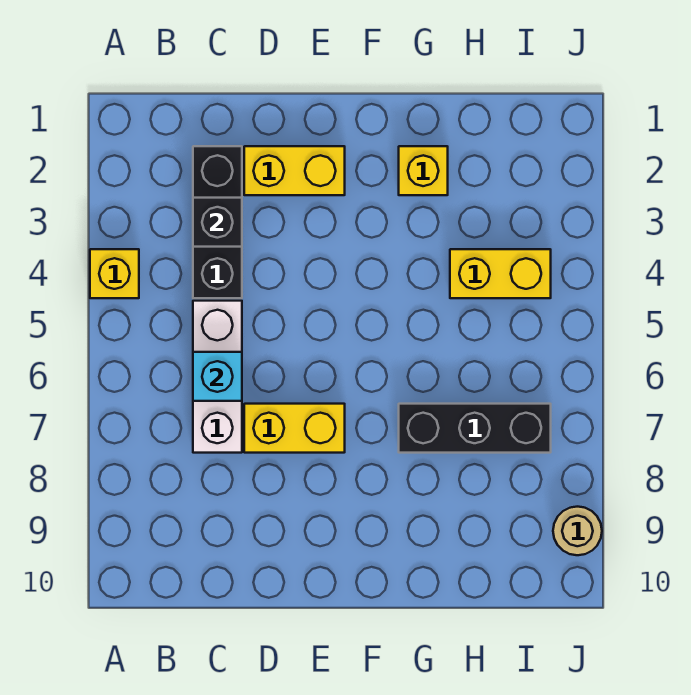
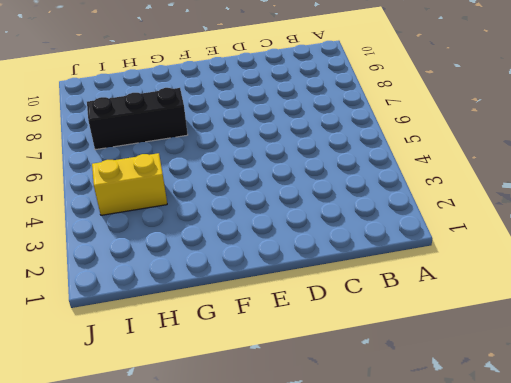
none -> yellow 1x1 brick [90,249,139,298]
none -> black 1x3 brick [193,146,242,298]

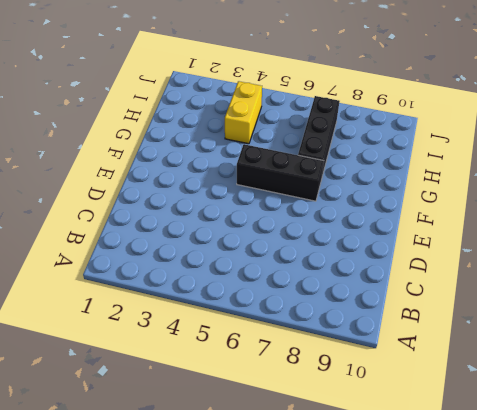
black 1x3 brick [237,144,324,201] -> black 1x3 brick moved to [193,146,242,298]
none -> yellow 1x1 brick [90,249,139,298]
none -> white 1x3 brick [193,301,242,453]

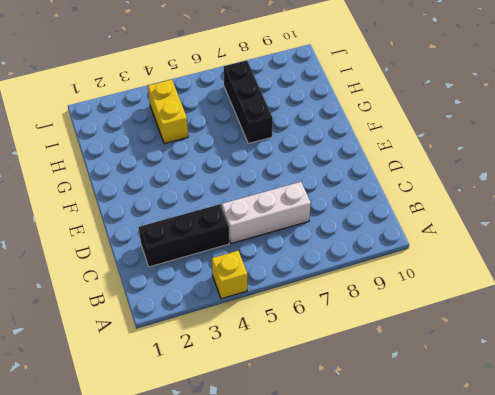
none -> yellow 1x2 brick [244,146,345,195]
none -> yellow 1x2 brick [244,404,345,453]

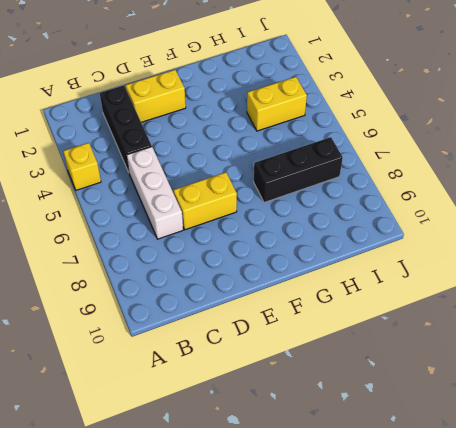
none -> yellow 1x1 brick [399,146,448,195]
none -> tan 1x1 round brick [553,507,602,555]

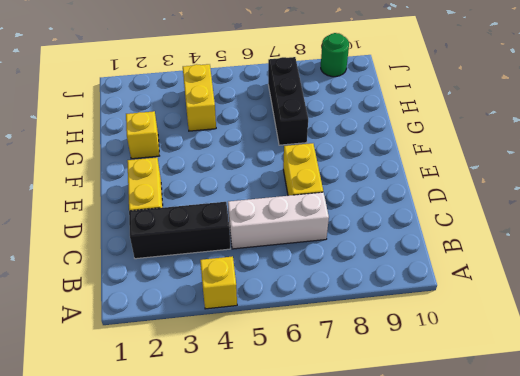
green 1x1 round brick [321,33,349,77] -> tan 1x1 round brick [553,507,602,555]
none -> black 1x1 brick [193,198,242,247]
none -> cyan 1x1 brick [193,352,242,401]

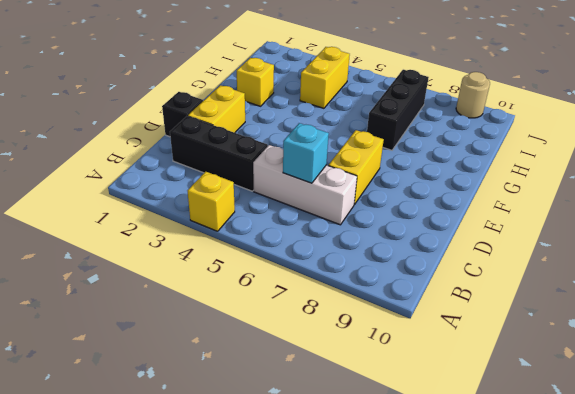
black 1x1 brick [162,92,203,137] -> black 1x1 brick moved to [193,198,242,247]

